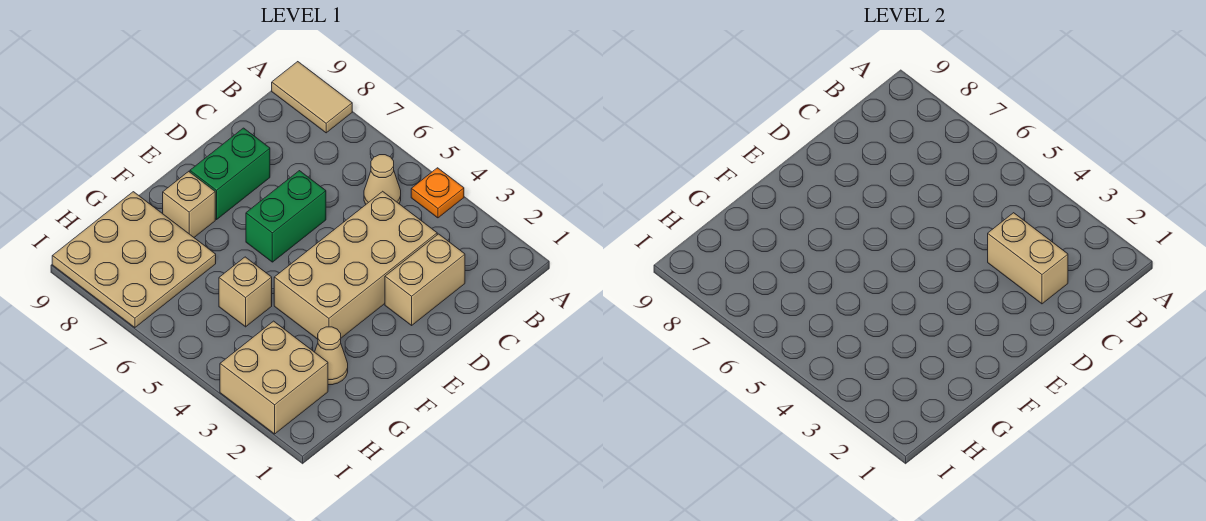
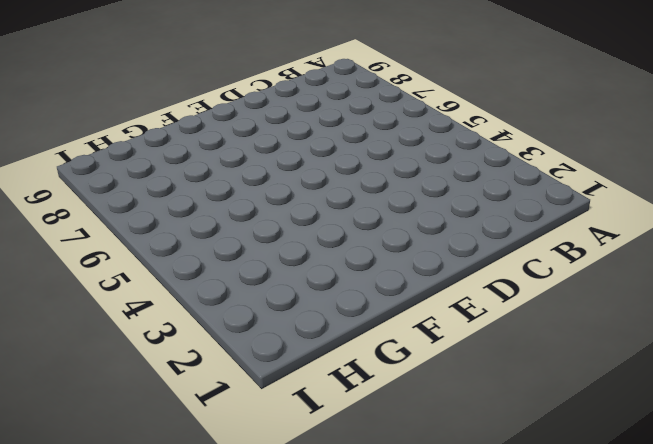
none -> orange 1x1 plate [411,168,464,218]
none -> tan 1x2 tile [272,62,352,133]
none -> tan 1x1 cone [364,155,401,204]

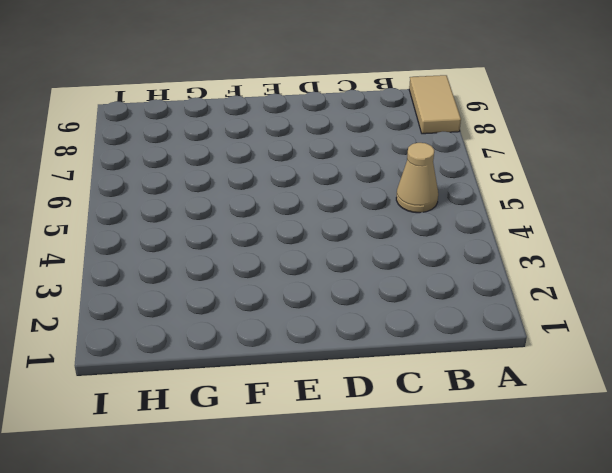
none -> orange 1x1 plate [411,168,464,218]
none -> tan 1x2 brick [385,234,465,325]
none -> tan 2x4 brick [274,191,437,339]

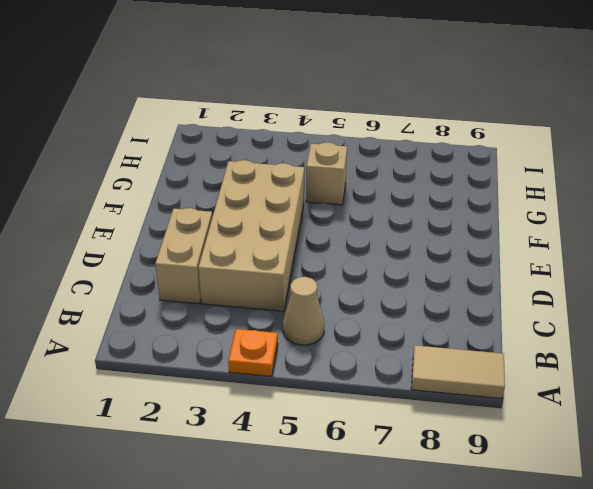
none -> green 1x2 brick [246,171,326,262]
none -> green 1x2 brick [190,128,270,219]
none -> tan 1x1 brick [163,171,215,237]

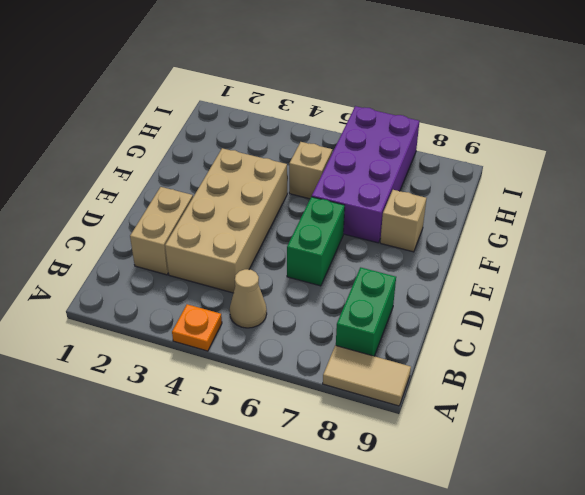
green 1x2 brick [336,267,396,356] -> green 1x2 brick moved to [190,128,270,219]
purple 2x4 brick [312,106,419,243] -> tan 3x3 plate [52,192,216,328]
none -> tan 1x1 cone [315,327,348,385]
none -> tan 2x2 brick [220,321,328,434]
none -> tan 1x2 brick [988,213,1068,304]

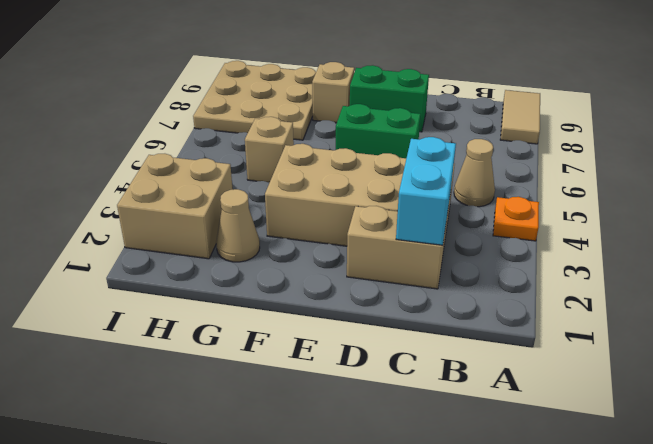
cyan 1x2 brick [396,137,456,245] -> tan 1x2 brick [988,213,1068,304]

